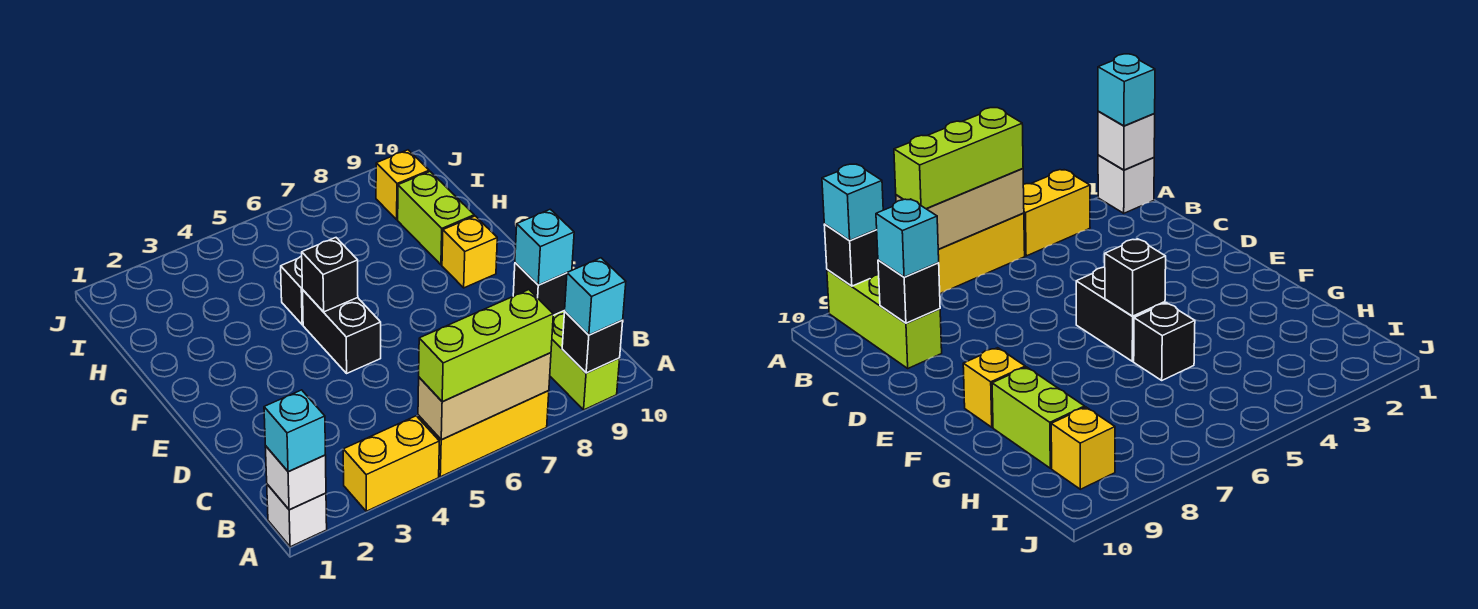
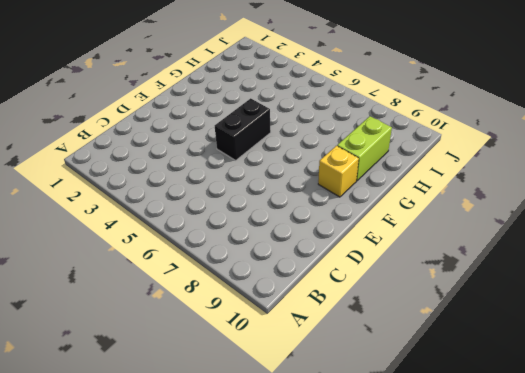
none -> white 1x1 brick [267,484,327,547]
none -> yellow 1x2 brick [343,416,439,511]
none -> yellow 1x3 brick [418,391,549,477]

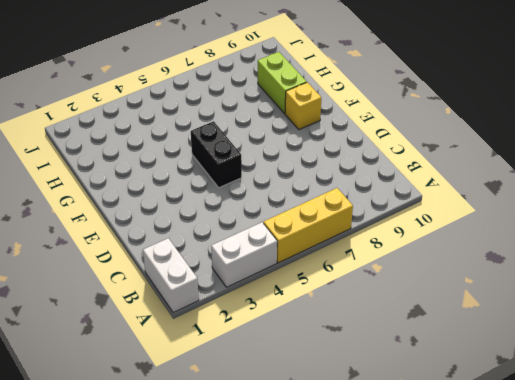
white 1x2 brick [143,238,199,313] -> white 1x1 brick [267,484,327,547]
white 1x2 brick [211,222,277,287] -> yellow 1x2 brick [343,416,439,511]
none -> lime 1x3 brick [550,310,620,410]
none -> black 1x1 brick [281,256,303,325]
none -> yellow 1x1 brick [376,150,429,220]

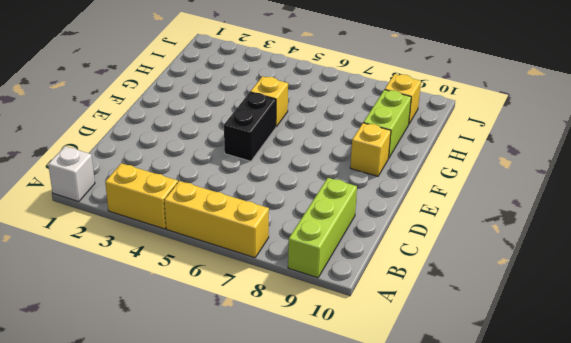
yellow 1x1 brick [250,76,288,127] -> black 1x1 brick [281,256,303,325]
none -> white 1x1 brick [265,446,326,510]
none -> tan 1x3 brick [418,353,551,440]
none -> black 1x1 brick [562,312,623,373]

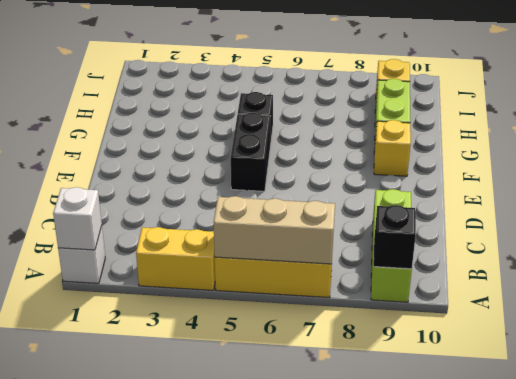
none -> black 1x1 brick [513,263,567,315]
none -> black 1x1 brick [302,238,358,312]
none -> cyan 1x1 brick [264,390,325,472]

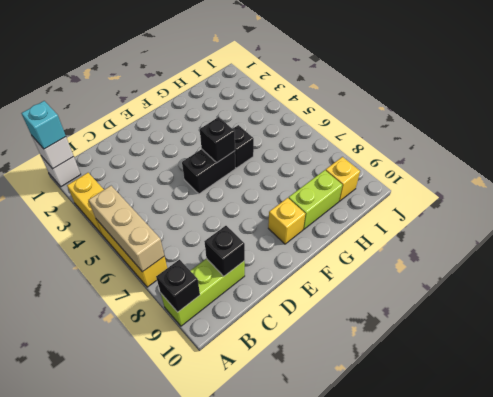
none -> lime 1x3 brick [419,290,553,401]
none -> cyan 1x1 brick [565,258,626,335]
none -> cyan 1x1 brick [515,209,574,285]

